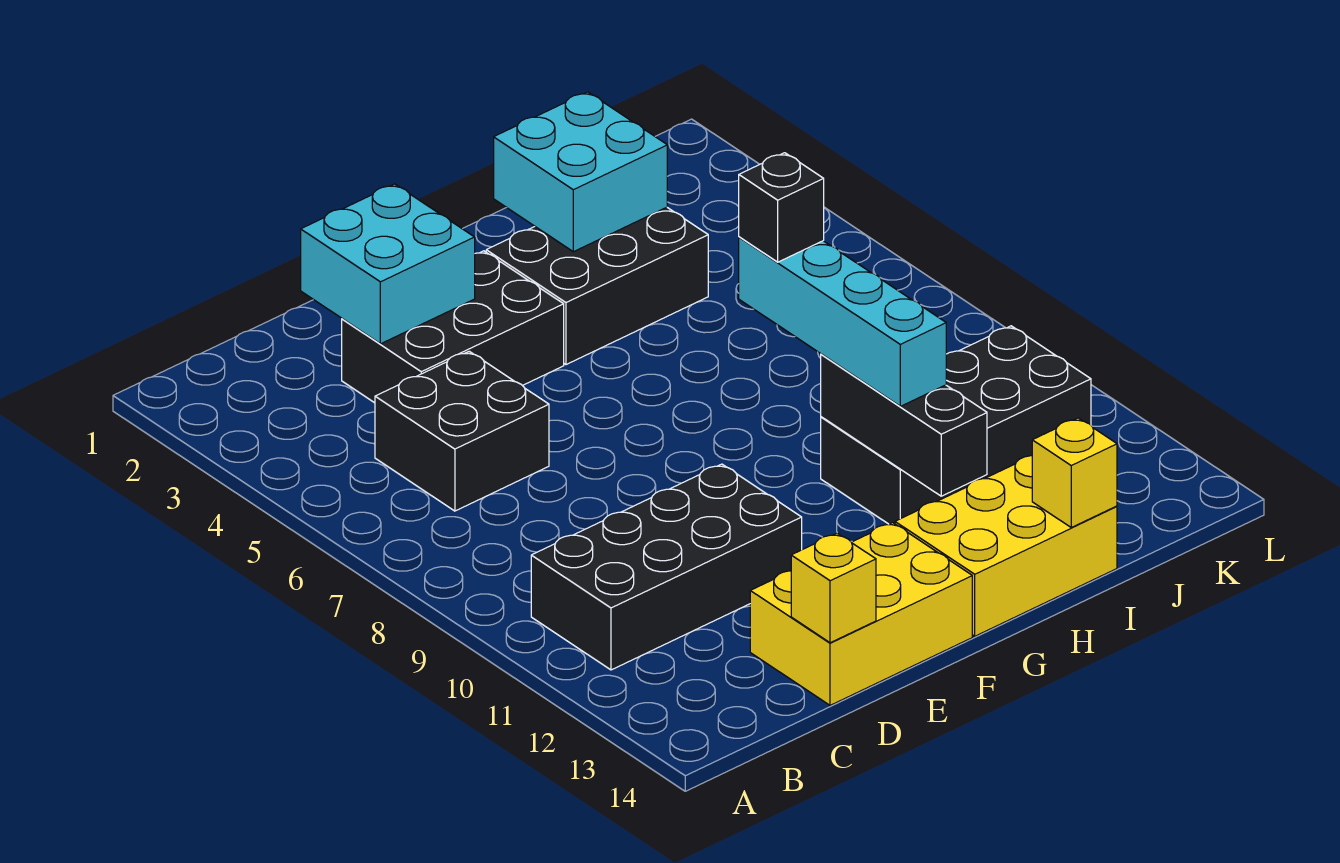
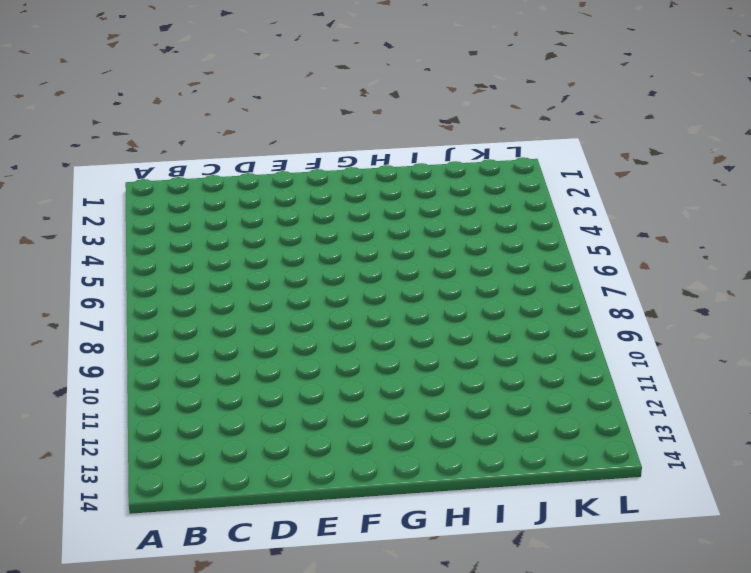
none -> black 2x4 brick [531,464,802,670]
none -> black 2x2 brick [375,351,549,511]
none -> black 2x3 brick [342,251,564,403]

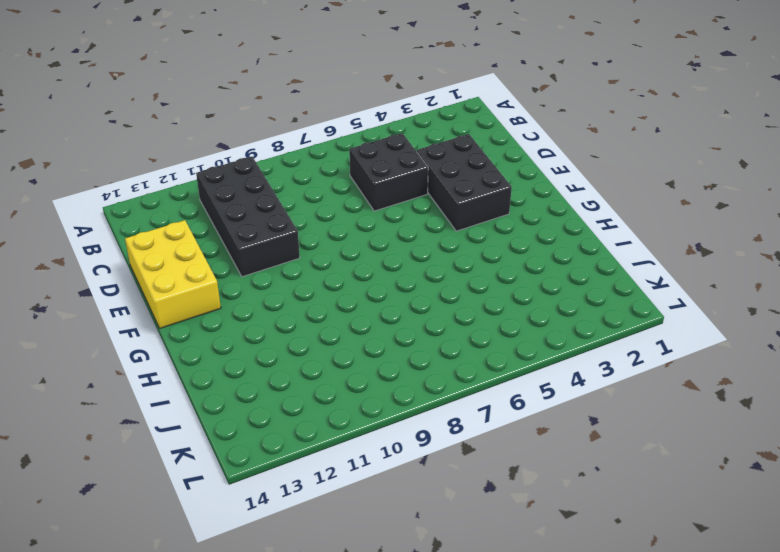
none -> black 2x3 brick [486,207,708,365]
none -> yellow 2x3 brick [895,456,1117,636]
none -> black 2x4 brick [821,326,1091,524]

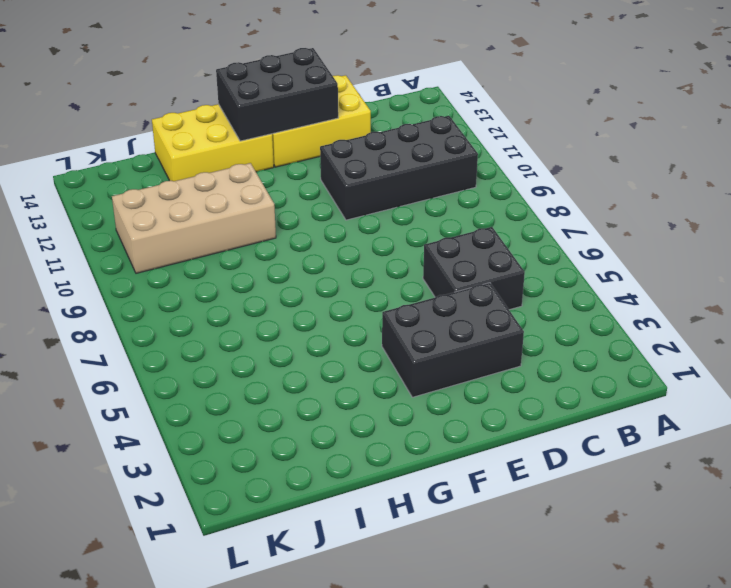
black 2x3 brick [216,48,338,141] -> black 2x3 brick moved to [486,207,708,365]
tan 2x4 brick [112,163,276,273] -> black 2x4 brick [821,326,1091,524]
none -> cyan 2x2 brick [301,184,475,344]
none -> yellow 1x1 brick [791,533,876,643]
none -> cyan 2x2 brick [494,92,667,252]

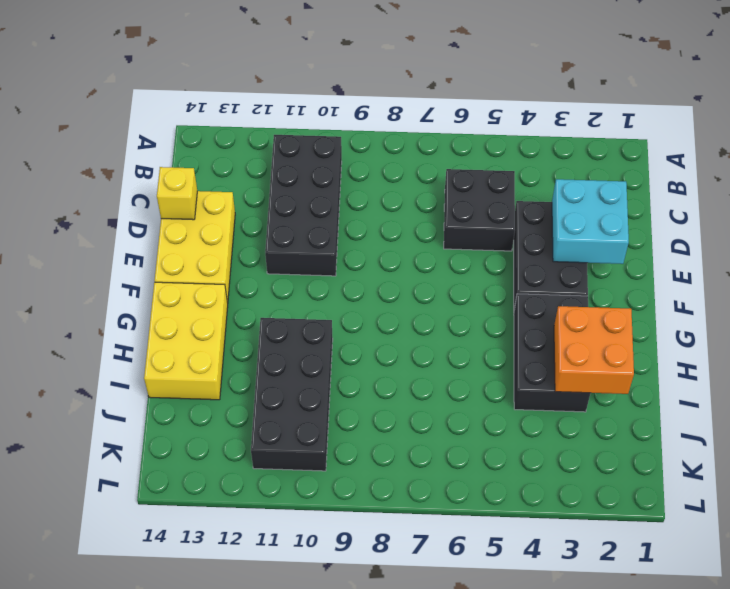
orange 2x2 brick [554,306,634,394] -> cyan 2x2 brick [494,92,667,252]
none -> black 1x3 brick [821,354,987,496]
none -> yellow 1x1 brick [1032,418,1117,527]
none -> cyan 1x4 brick [739,237,946,406]

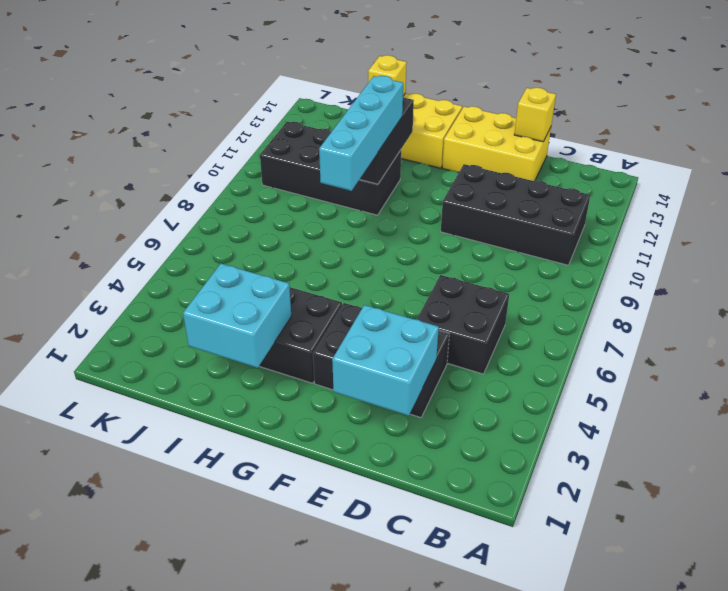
none -> black 1x1 brick [739,153,824,262]

